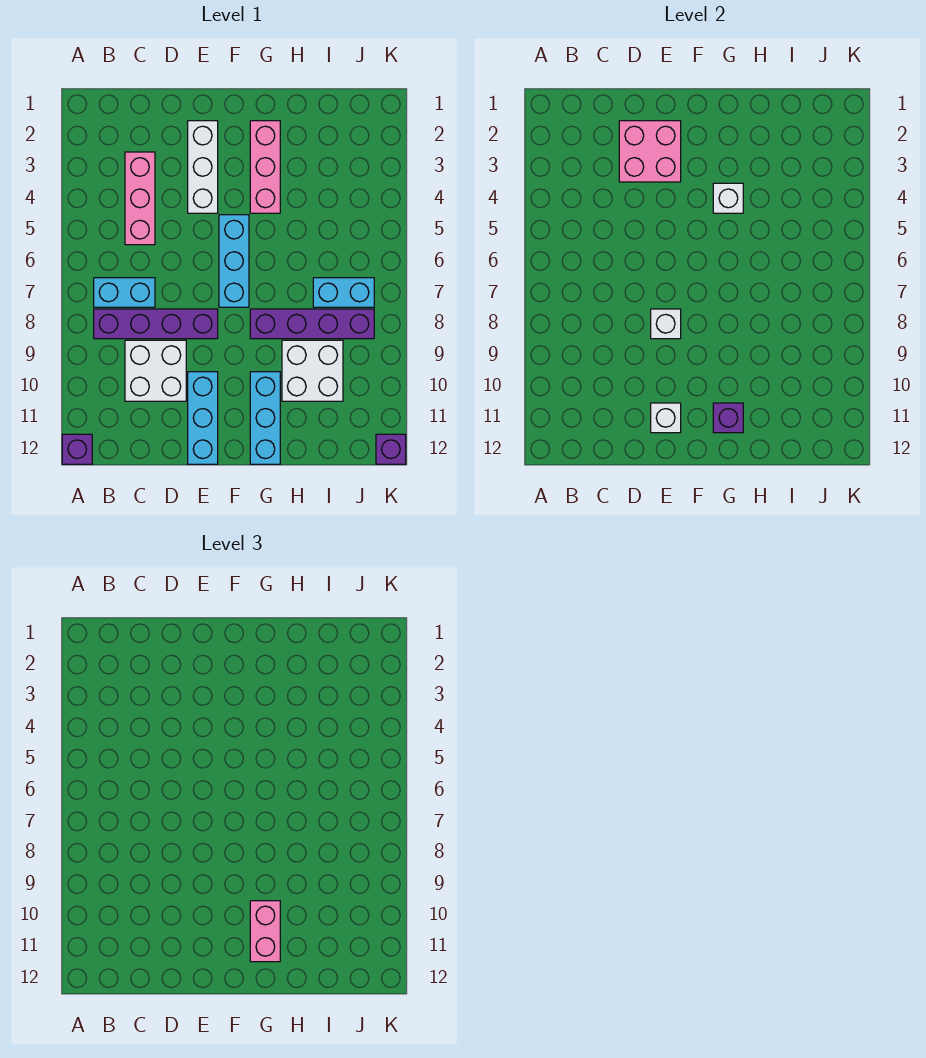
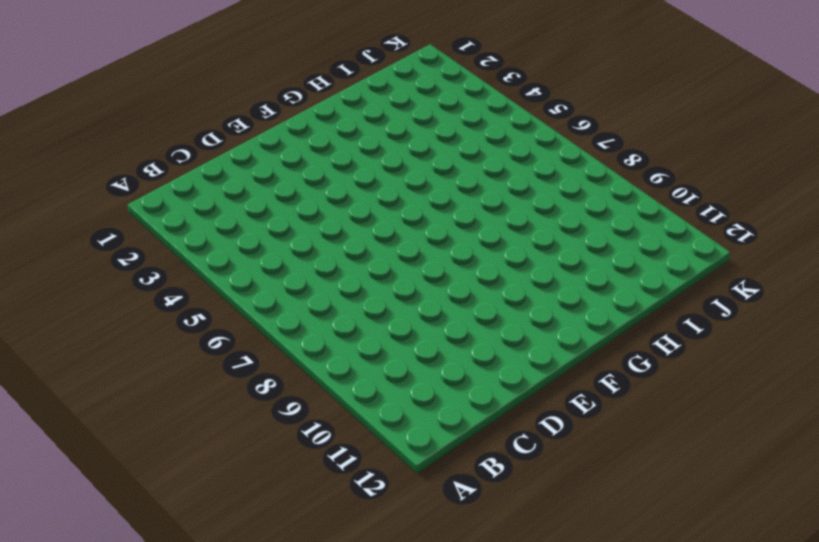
none -> purple 1x1 brick [62,434,92,464]
none -> cyan 1x2 brick [94,278,155,307]
none -> purple 1x4 brick [94,309,218,339]

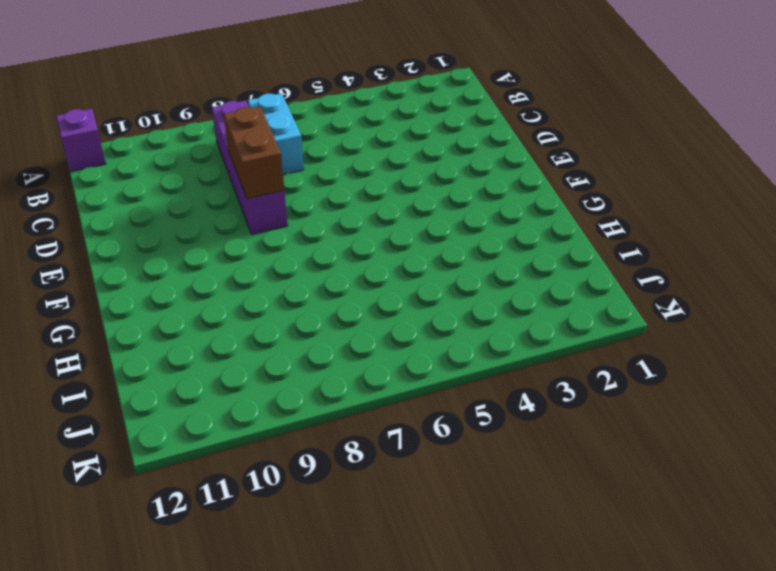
brown 1x2 brick [224,107,284,199] -> white 1x1 brick [651,309,681,339]
none -> pink 1x3 brick [125,152,155,245]
none -> white 2x2 brick [125,340,186,401]
none -> white 1x3 brick [188,121,218,213]

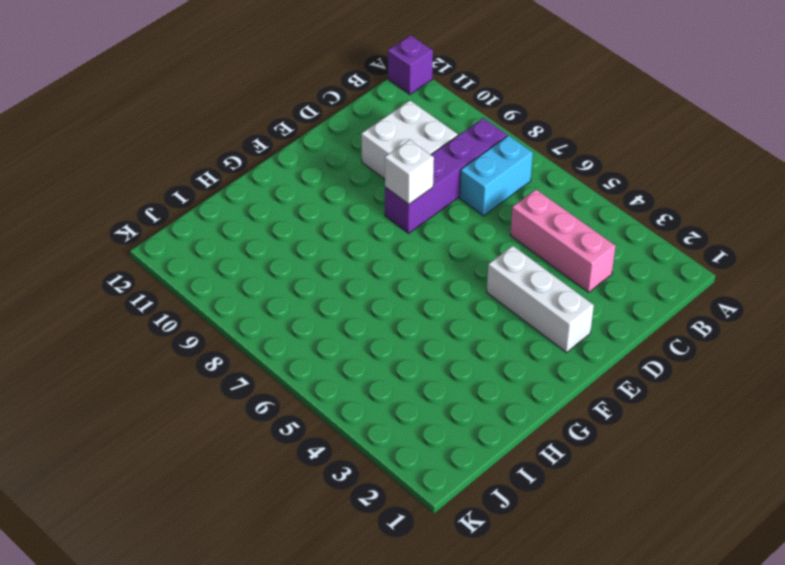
none -> cyan 1x3 brick [188,372,218,464]
none -> cyan 1x3 brick [219,215,249,307]
none -> pink 1x3 brick [250,121,280,213]

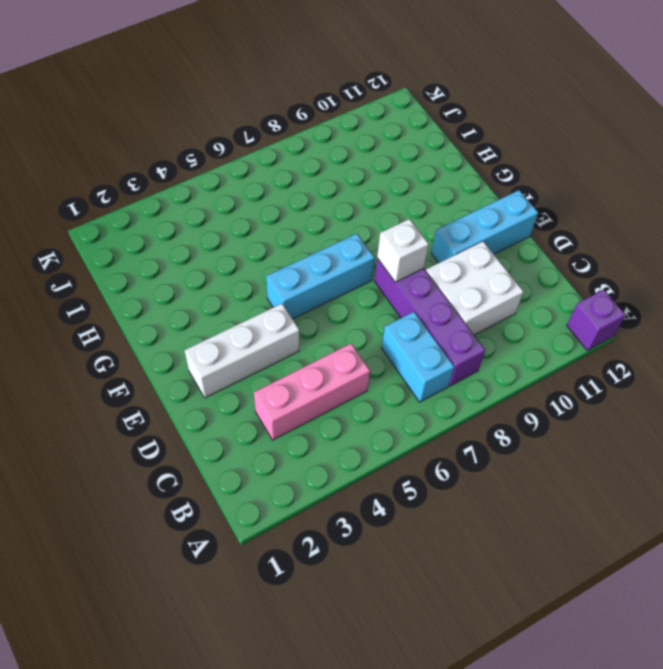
none -> pink 1x3 brick [250,121,280,213]
none -> purple 1x4 brick [250,309,374,339]
none -> cyan 1x3 brick [250,372,280,464]

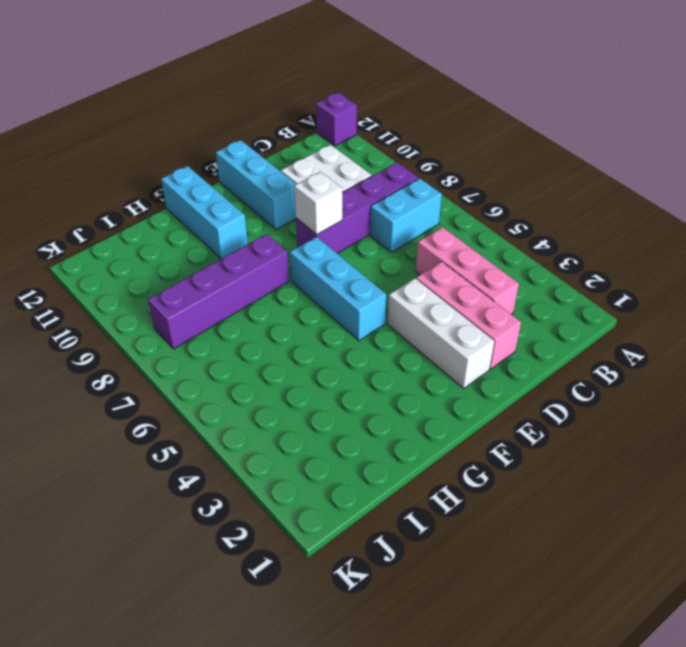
pink 1x3 brick [416,262,521,369] -> pink 1x3 brick moved to [250,121,280,213]
none -> white 2x2 brick [282,340,343,401]
none -> cyan 1x2 brick [313,278,374,307]
none -> purple 1x1 brick [376,434,406,464]

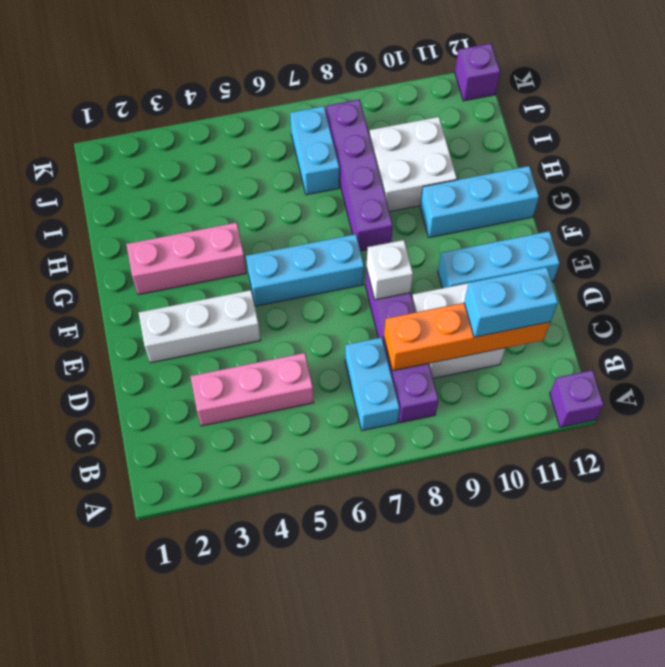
orange 1x4 brick [384,303,550,371] -> none
cyan 1x2 brick [464,267,558,337] -> none
none -> pink 2x2 brick [619,121,681,182]
none -> white 1x1 brick [651,403,681,433]
none -> white 1x1 brick [713,183,743,213]

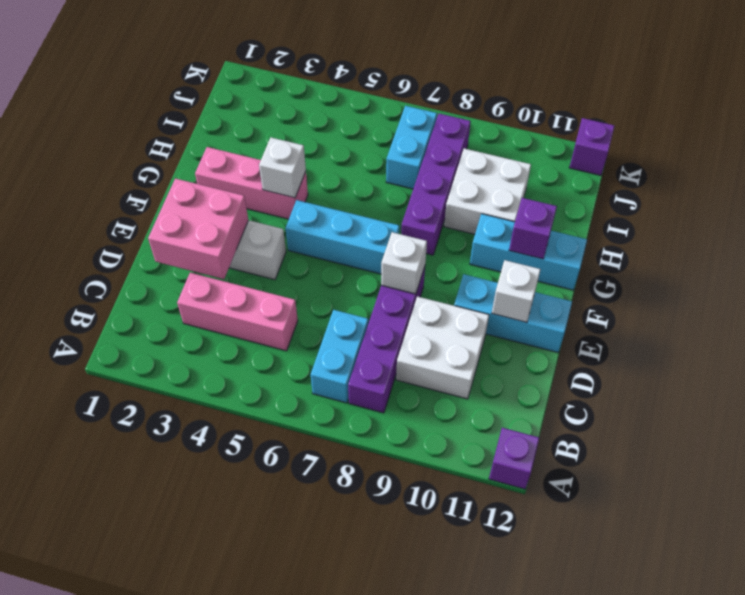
none -> pink 1x2 brick [250,901,280,962]

